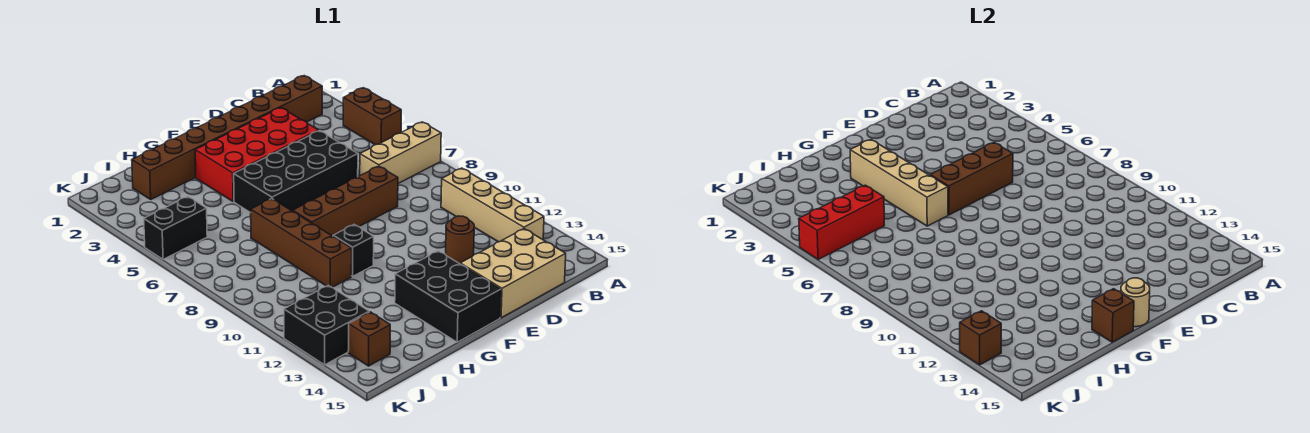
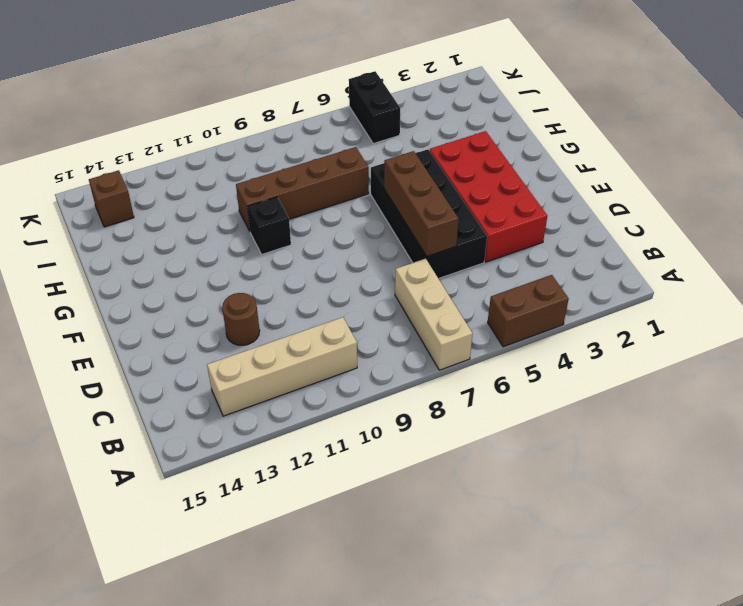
none -> brown 1x8 brick [132,76,322,199]
none -> tan 2x3 brick [460,229,566,318]
none -> brown 1x4 brick [293,166,398,236]

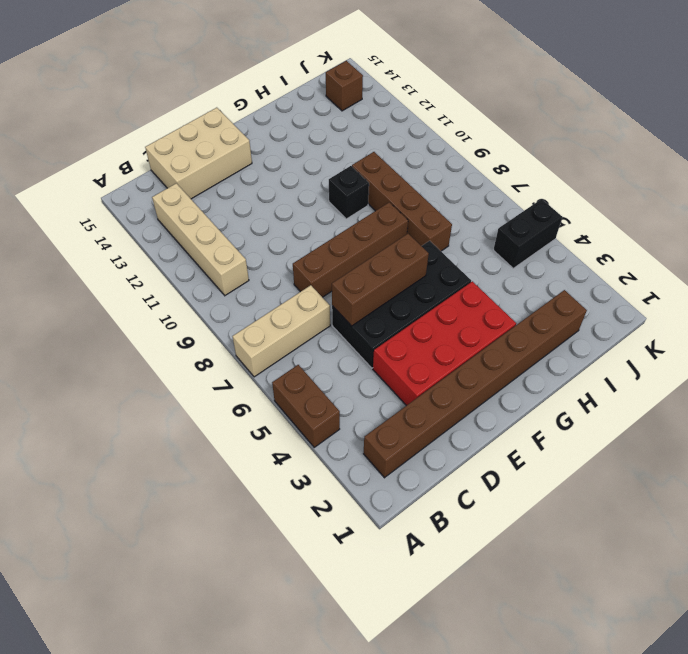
none -> brown 1x1 round brick [446,216,474,264]
none -> black 2x3 brick [395,251,501,342]
none -> black 2x2 brick [284,285,369,365]

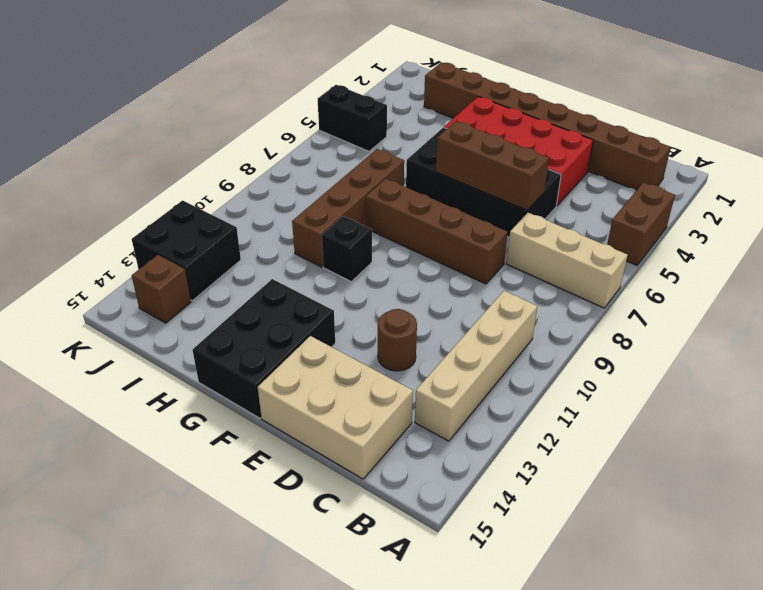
none -> tan 1x1 round brick [1121,278,1150,327]
none -> tan 1x4 brick [850,140,948,226]
none -> brown 1x1 brick [1092,289,1134,342]

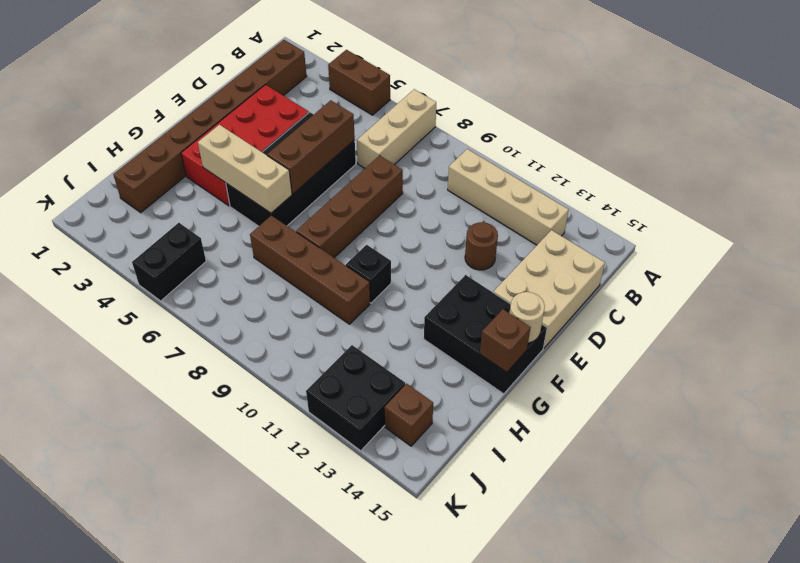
tan 1x3 brick [198,125,292,213] -> tan 1x4 brick [850,140,948,226]
none -> red 1x3 brick [799,185,884,260]
none -> brown 1x1 brick [960,311,1001,365]

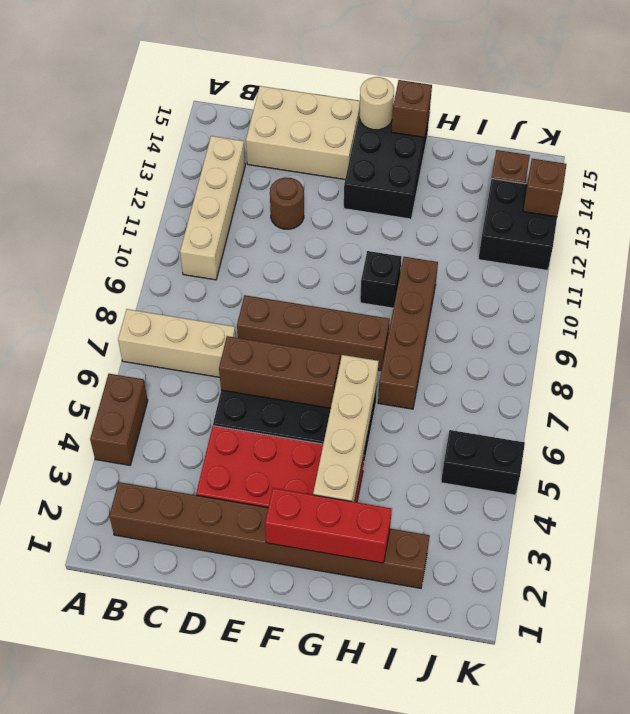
red 1x3 brick [265,488,392,563] -> red 1x3 brick moved to [799,185,884,260]

